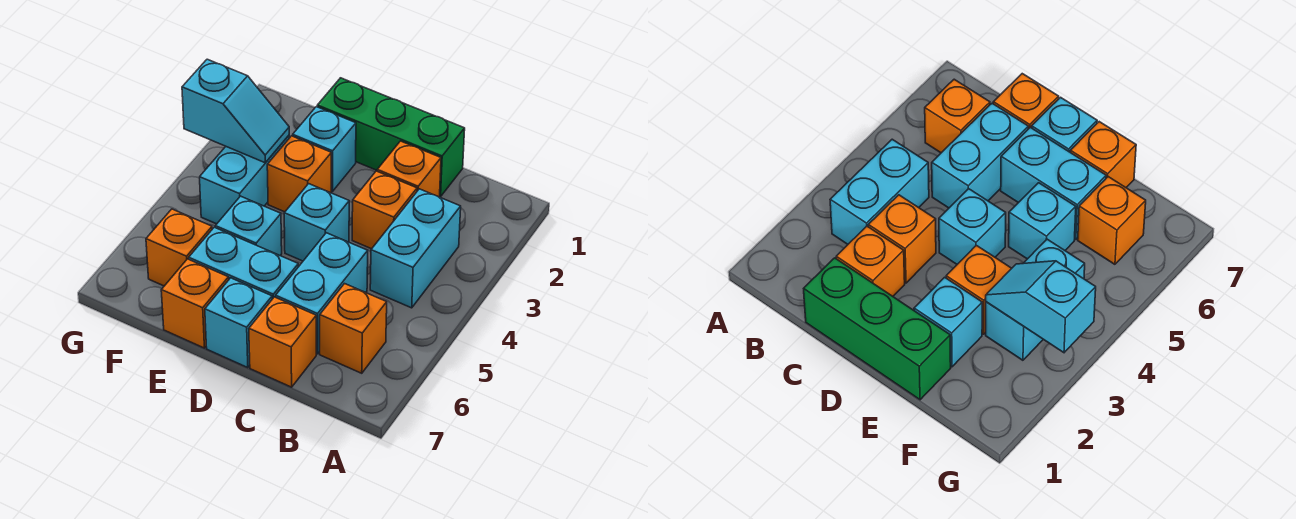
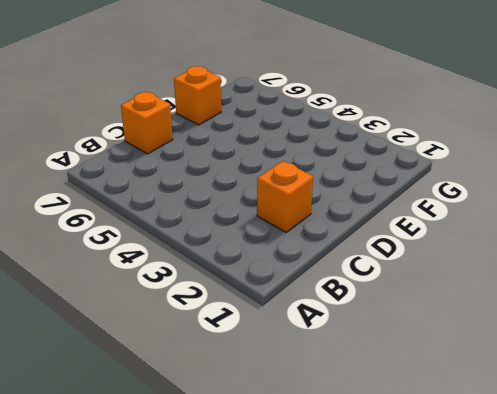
none -> cyan 1x2 brick [370,189,461,308]
none -> orange 1x1 brick [320,284,387,373]
none -> green 1x3 brick [317,78,465,197]

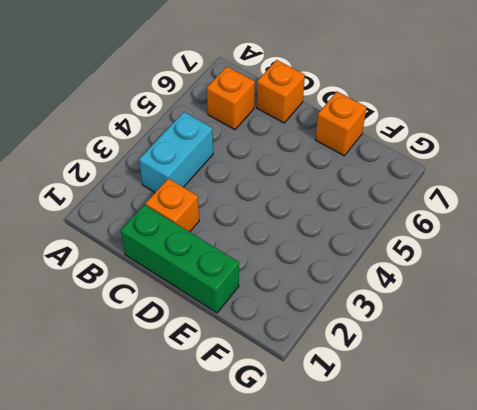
none -> orange 1x1 brick [352,171,417,249]
none -> cyan 1x2 brick [276,233,368,354]
none -> cyan 1x1 brick [284,184,349,261]

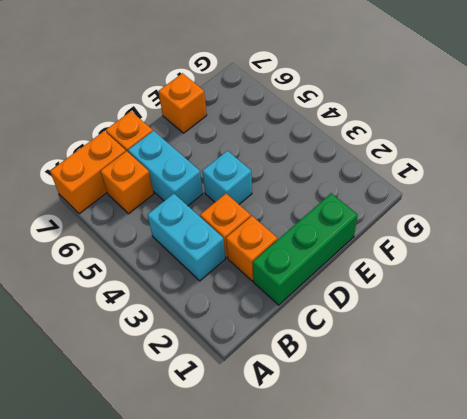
orange 1x2 brick [50,131,126,214] -> none
none -> cyan 1x2 brick [189,227,298,299]
none -> cyan 1x1 brick [205,278,272,367]
none -> cyan 1x1 brick [293,107,356,192]

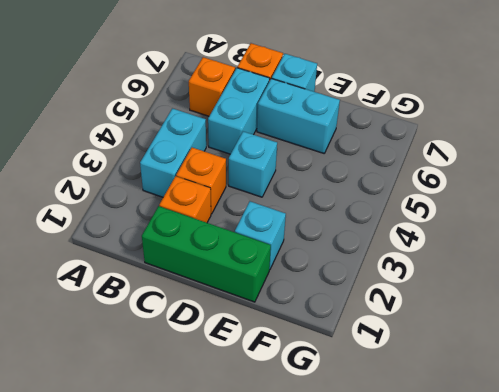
none -> orange 1x1 brick [267,136,331,212]
none -> cyan 1x1 brick [215,196,282,255]
none -> orange 1x1 brick [161,259,229,348]

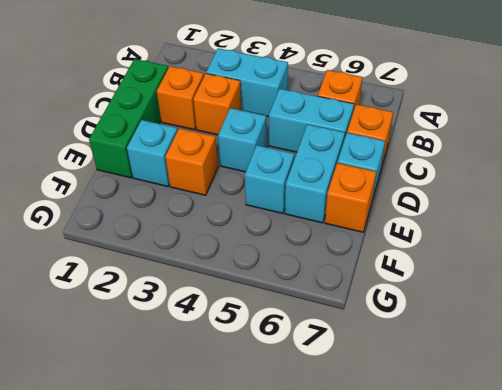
none -> cyan 1x2 brick [200,136,289,224]
none -> orange 1x1 brick [146,209,212,286]
none -> cyan 1x2 slope [182,59,289,163]

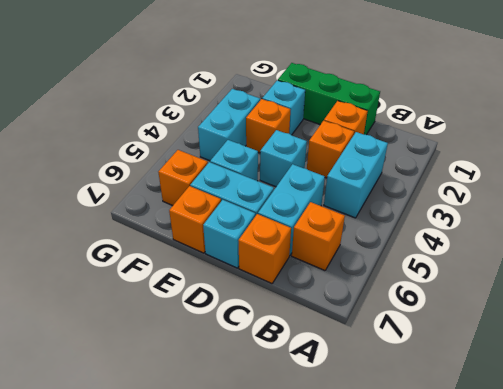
none -> cyan 1x2 slope [182,59,289,163]

